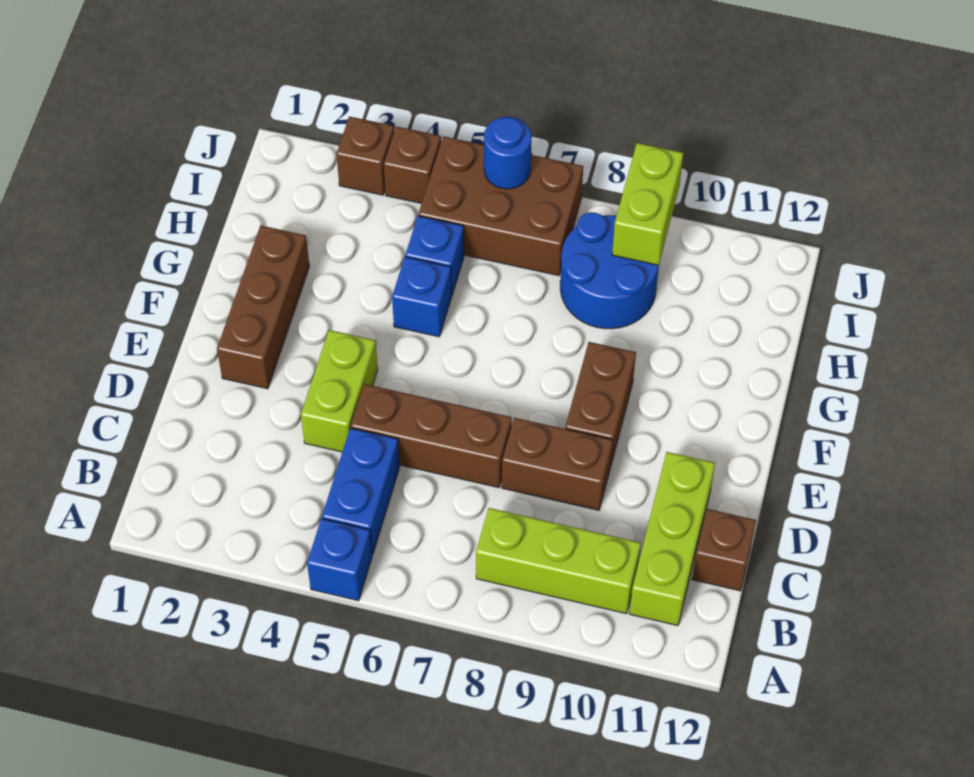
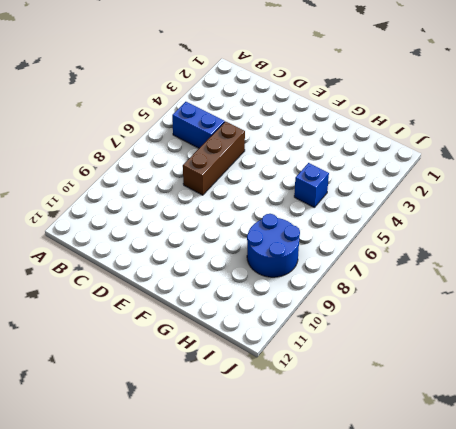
none -> blue 1x1 brick [307,519,372,601]
none -> lime 1x3 brick [476,508,641,614]
none -> lime 1x3 brick [629,452,715,626]

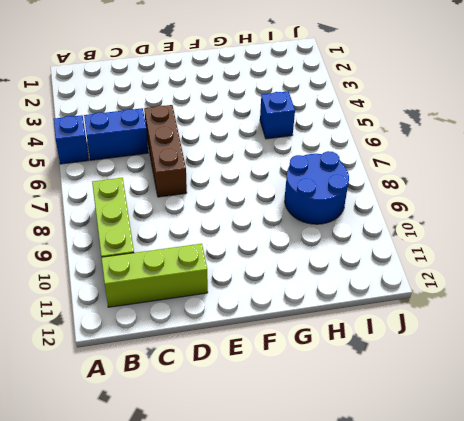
none -> brown 1x1 brick [692,509,756,591]
none -> lime 1x2 brick [301,330,378,452]
none -> brown 1x2 brick [502,418,613,510]

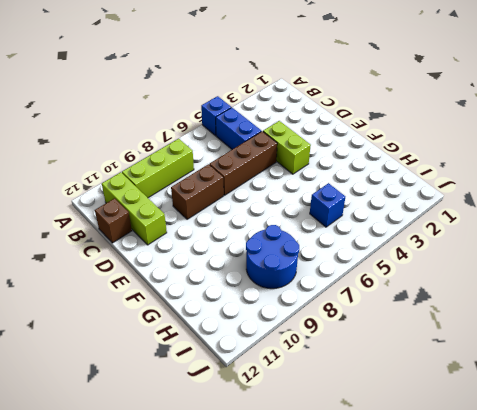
none -> brown 1x3 brick [217,225,309,389]
none -> brown 1x2 brick [565,342,636,464]
none -> blue 1x1 brick [392,257,452,337]

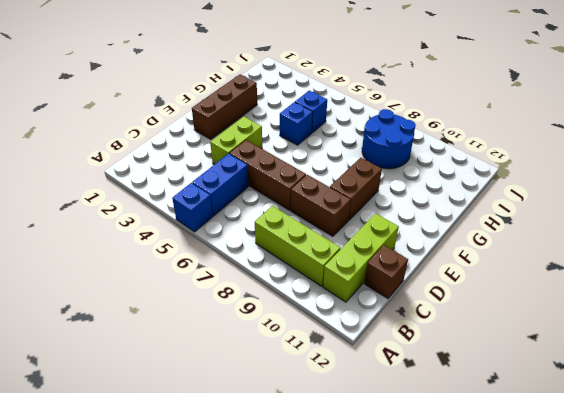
none -> brown 2x3 brick [418,136,583,276]
none -> brown 1x1 brick [336,116,394,195]
none -> brown 1x1 brick [384,126,441,204]

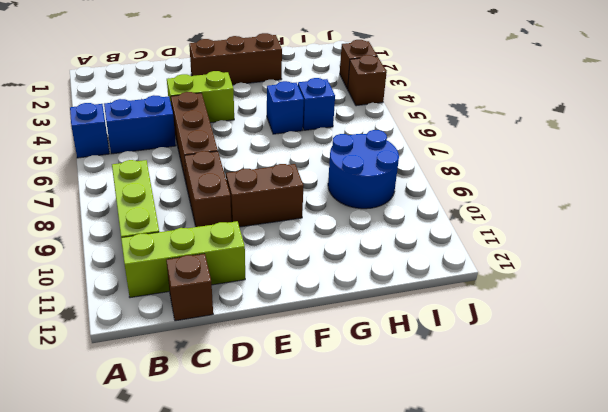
none -> brown 2x3 brick [418,136,583,276]
none -> lime 1x2 brick [612,143,683,265]
none -> blue 1x1 round brick [484,117,532,189]

